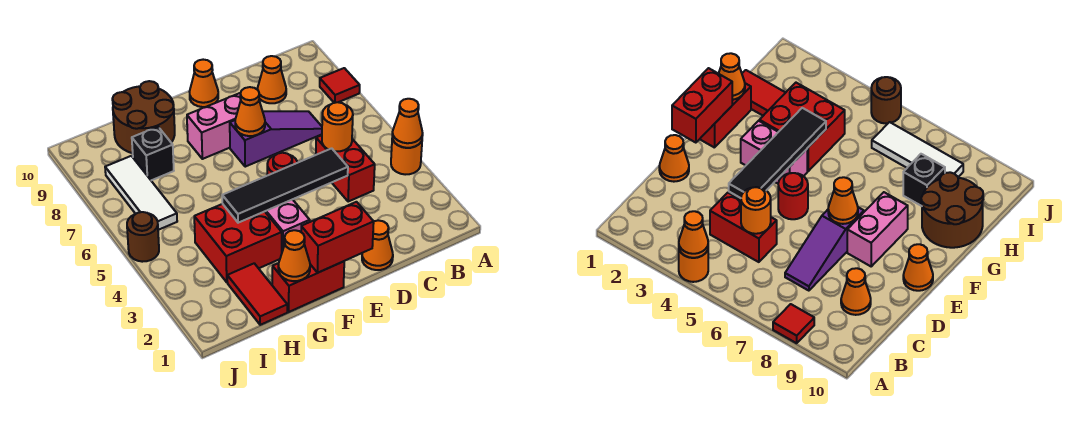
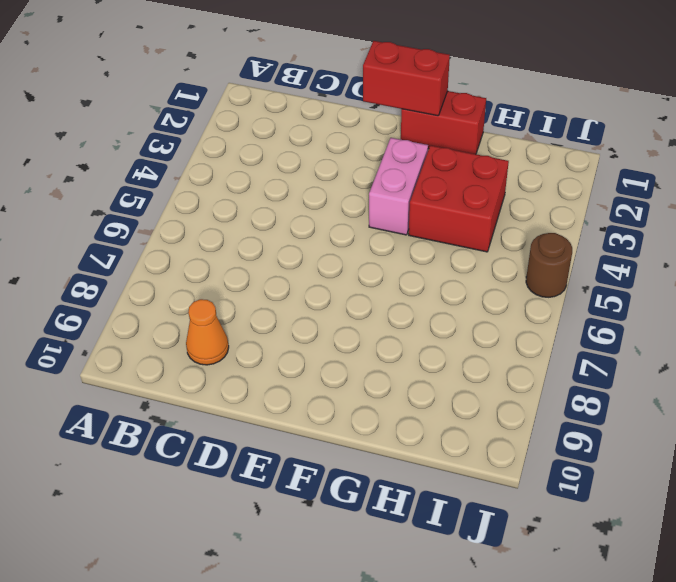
none -> orange 1x1 round brick [391,138,422,175]
none -> red 1x1 tile [320,68,360,103]
none -> red 1x2 brick [316,135,375,202]

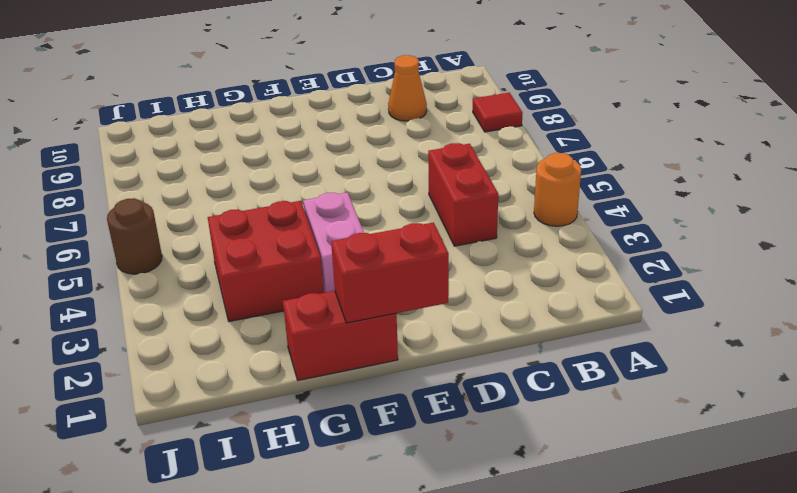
none -> purple 1x3 slope [230,111,322,167]
none -> orange 1x1 cone [362,220,393,270]
none -> red 1x1 round brick [267,153,297,175]

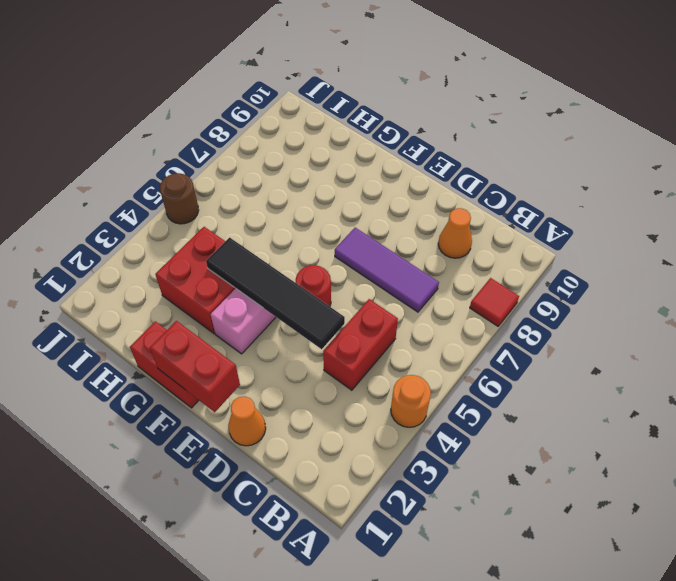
purple 1x3 tile [335,228,439,312] -> purple 1x3 slope [230,111,322,167]
none -> pink 1x2 brick [187,93,241,159]
none -> orange 1x1 cone [190,60,218,107]
none -> brown 2x2 round brick [112,81,175,153]

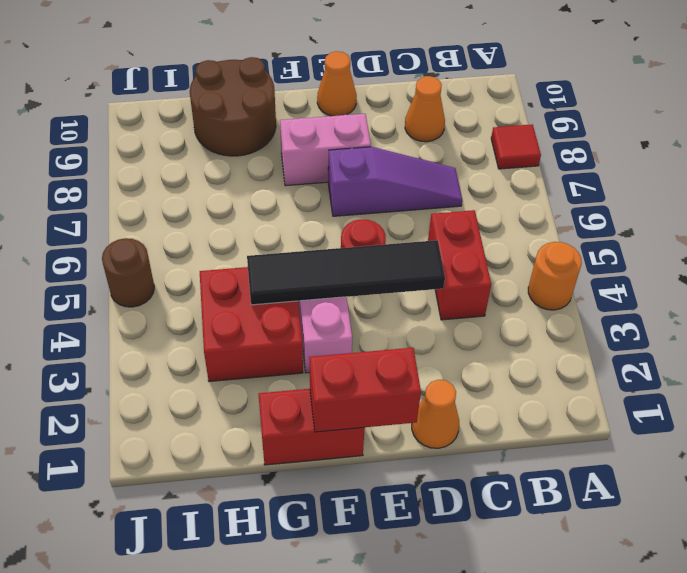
none -> red 1x2 tile [227,263,287,325]
none -> black 1x1 brick [132,127,174,180]
none -> white 1x3 tile [105,156,177,230]

